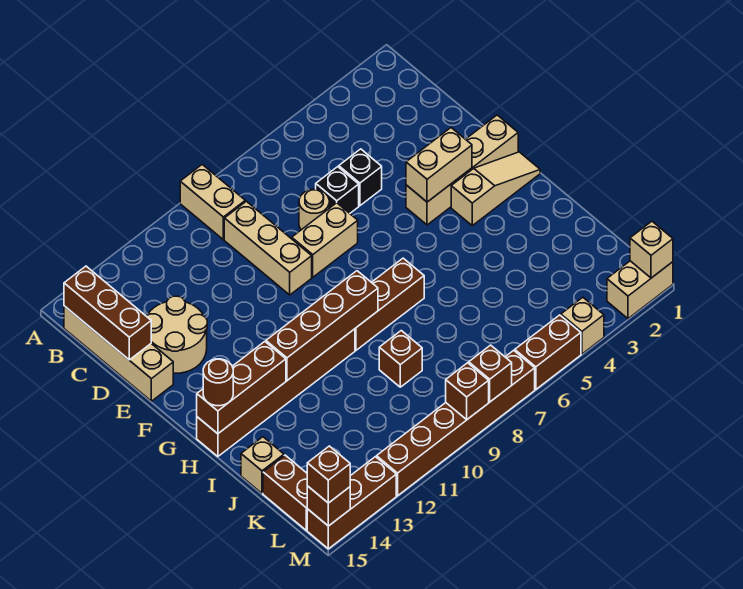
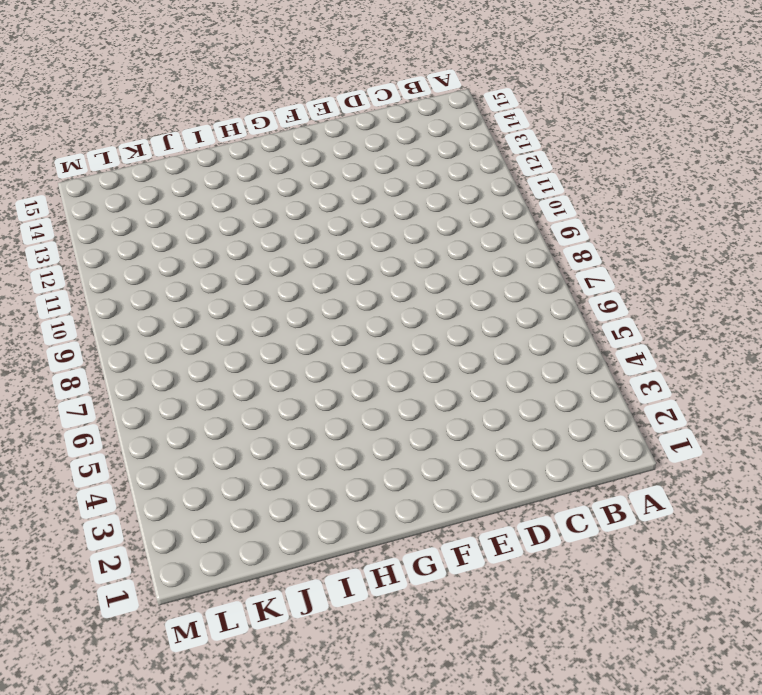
none -> tan 1x2 brick [180,165,245,240]
none -> tan 1x4 brick [64,306,173,401]
none -> tan 1x3 brick [224,201,312,295]
none -> black 1x1 brick [339,149,382,206]

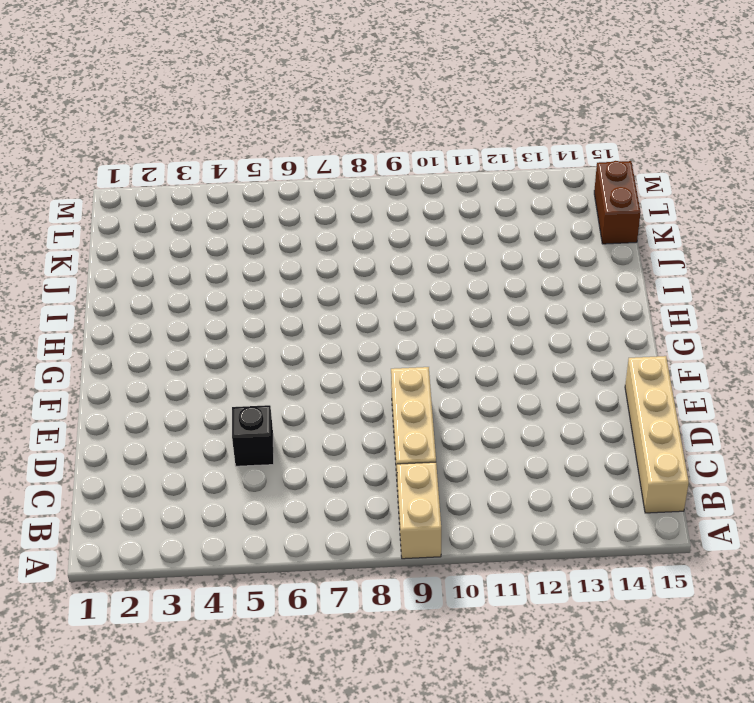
none -> black 1x1 brick [316,167,359,213]
none -> tan 1x1 round brick [299,189,329,230]
none -> tan 2x2 round brick [147,296,207,373]
none -> tan 1x2 brick [292,203,358,277]

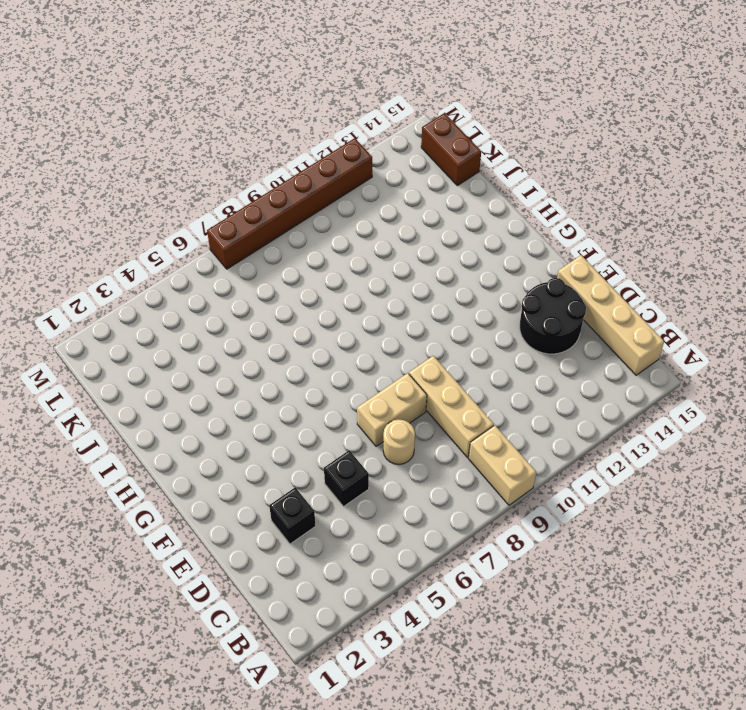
black 1x1 brick [269,487,316,544] -> black 1x1 brick moved to [316,167,359,213]
black 2x2 round brick [520,278,586,354] -> tan 2x2 round brick [147,296,207,373]
none -> tan 1x4 brick [406,115,518,225]
none -> tan 1x3 slope [451,152,540,226]
none -> brown 1x3 brick [355,258,424,350]
none -> brown 1x6 brick [197,329,355,457]

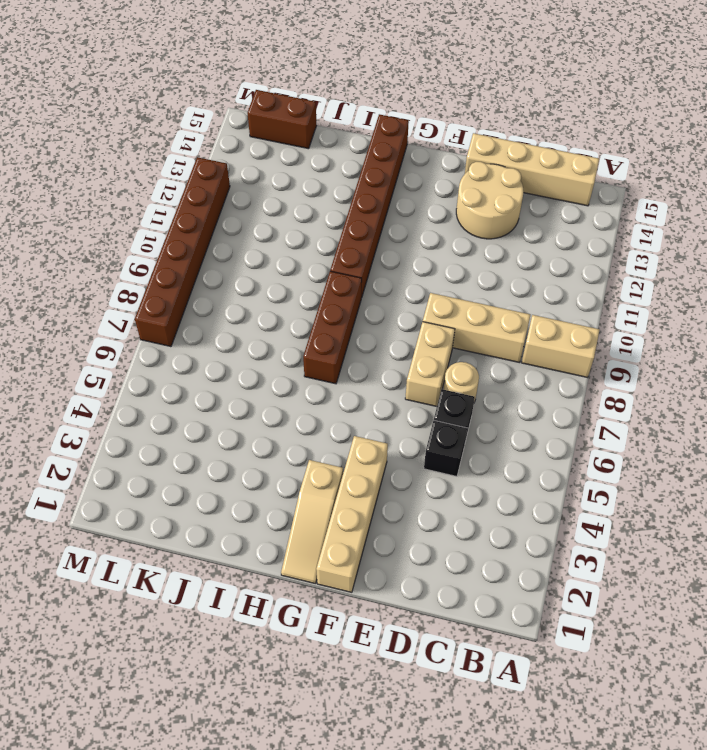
none -> brown 1x1 brick [379,331,422,387]
none -> tan 1x1 brick [241,437,284,493]
none -> tan 1x2 brick [607,261,673,319]
none -> tan 1x1 brick [561,297,604,354]

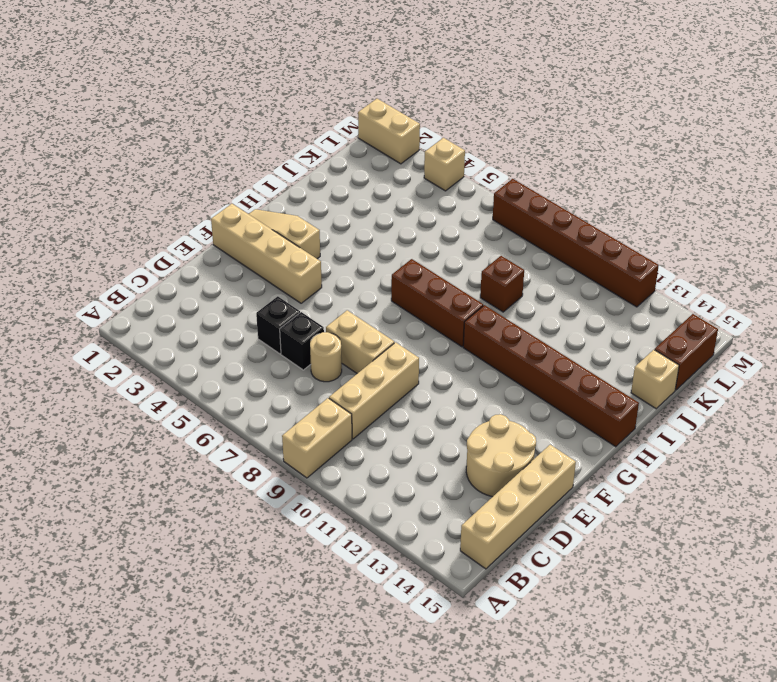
none -> brown 1x2 brick [515,315,581,389]
none -> brown 1x3 brick [307,457,396,549]
none -> brown 1x3 brick [64,266,151,360]
none -> tan 1x2 brick [406,128,472,202]

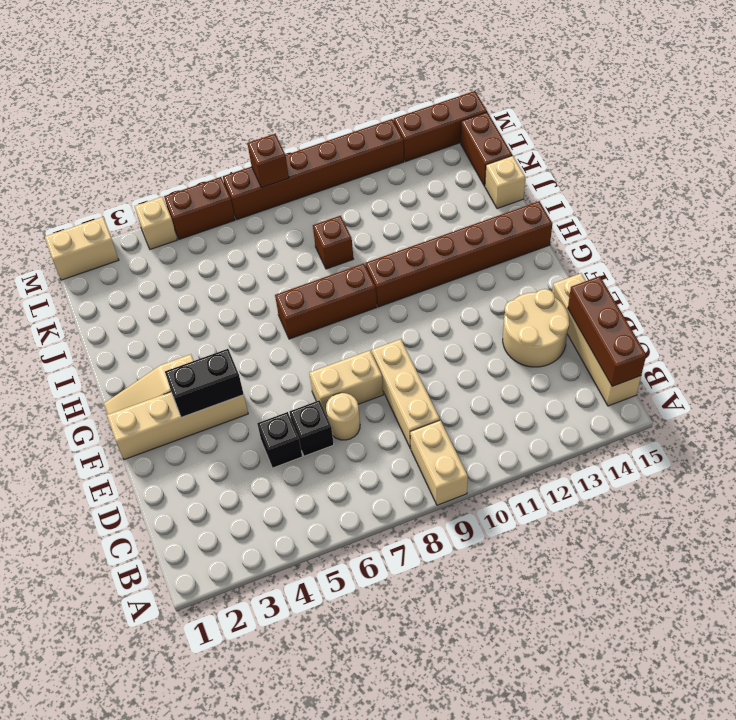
black 1x2 brick [165,349,244,418] -> tan 1x2 brick [406,128,472,202]
none -> brown 1x4 brick [266,271,378,380]
none -> brown 1x3 brick [197,342,286,434]
none -> tan 1x1 brick [630,221,673,278]
none -> brown 1x1 brick [446,363,489,419]

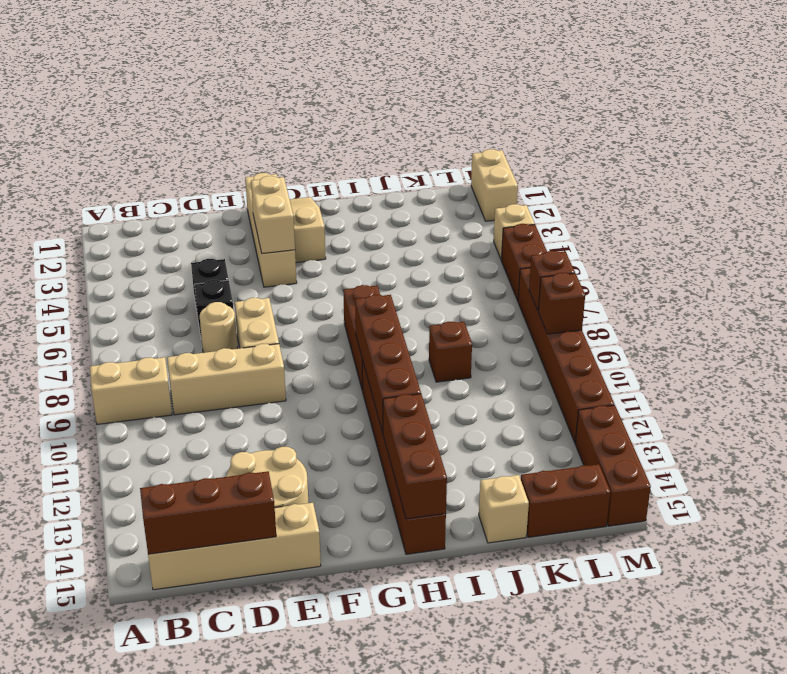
none -> tan 1x1 brick [630,221,673,278]
none -> brown 1x1 brick [307,486,350,526]
none -> brown 1x1 round brick [203,359,233,406]
none -> brown 1x1 brick [307,446,350,503]

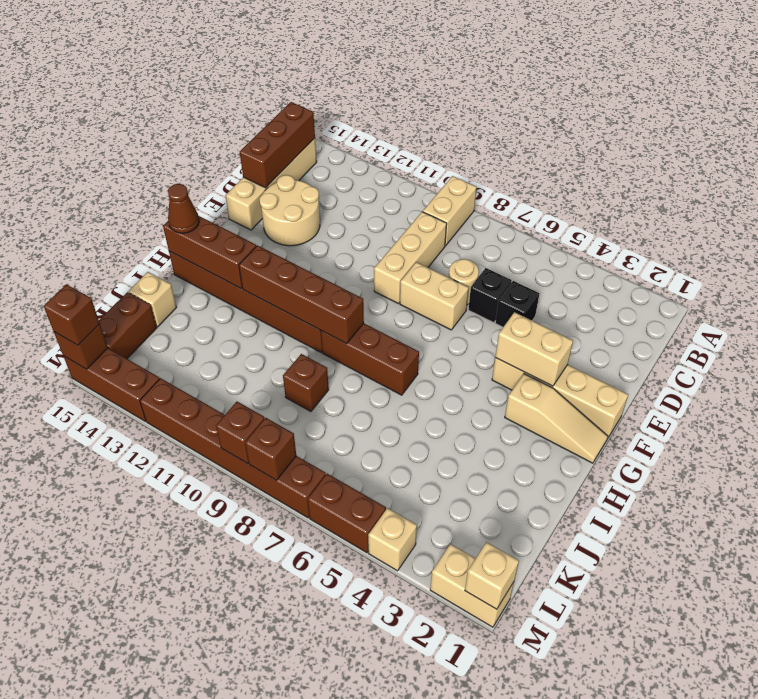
brown 1x1 cone [168,184,199,233] -> brown 1x1 round brick [203,359,233,406]

